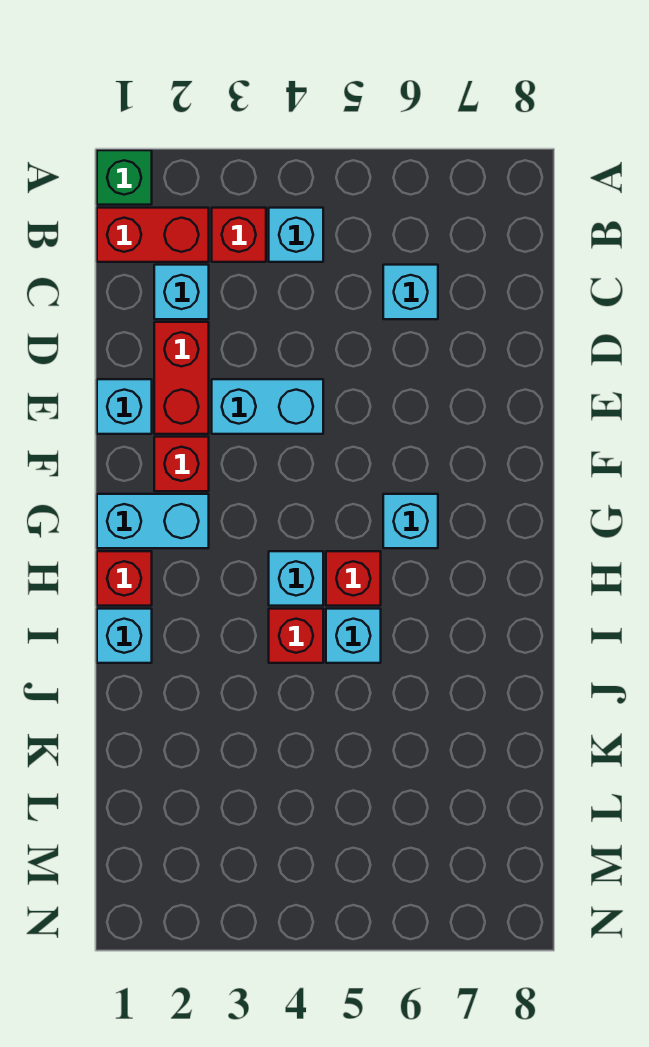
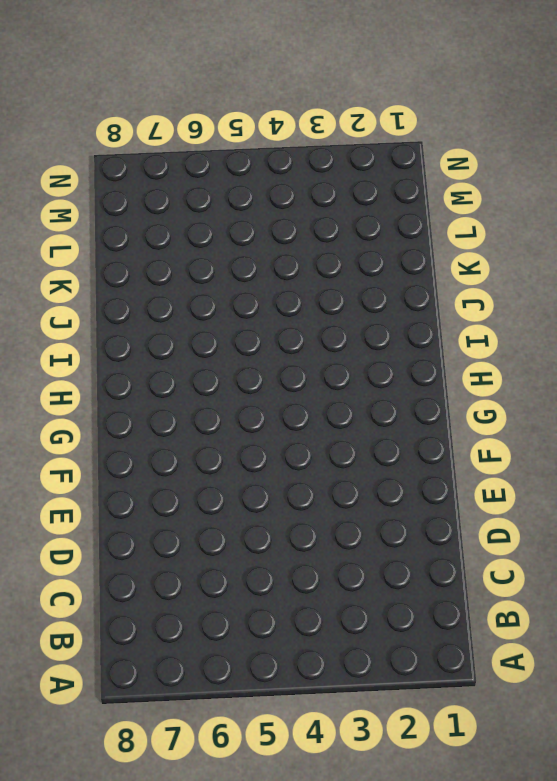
none -> green 1x1 brick [97,150,152,205]
none -> red 1x2 brick [97,208,209,262]
none -> red 1x1 brick [212,208,266,262]

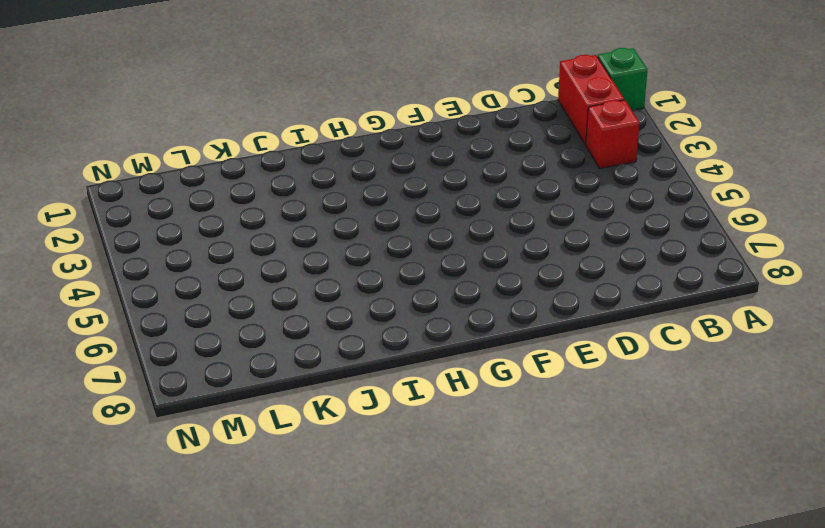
none -> cyan 1x1 brick [269,208,323,262]
none -> cyan 1x1 brick [154,265,209,319]
none -> cyan 1x1 brick [383,265,438,319]

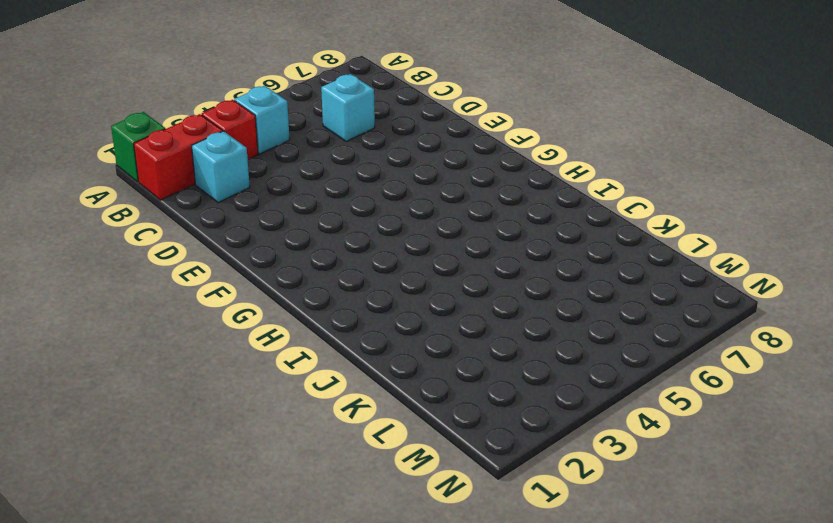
none -> red 1x2 brick [154,322,209,434]
none -> cyan 1x1 brick [97,379,152,434]
none -> cyan 1x2 brick [212,379,323,434]

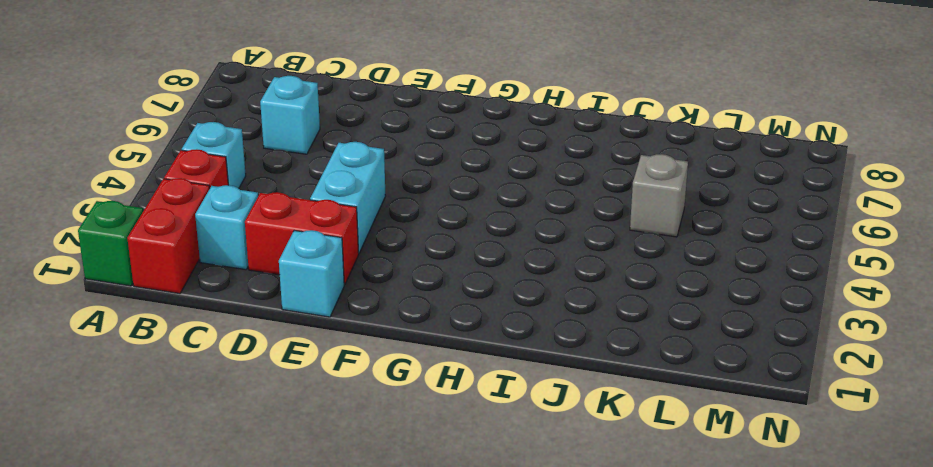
grey 1x1 brick [630,154,688,237] -> none
none -> red 1x1 brick [154,437,209,491]
none -> cyan 1x2 brick [97,494,209,548]
none -> cyan 1x1 brick [383,494,438,548]

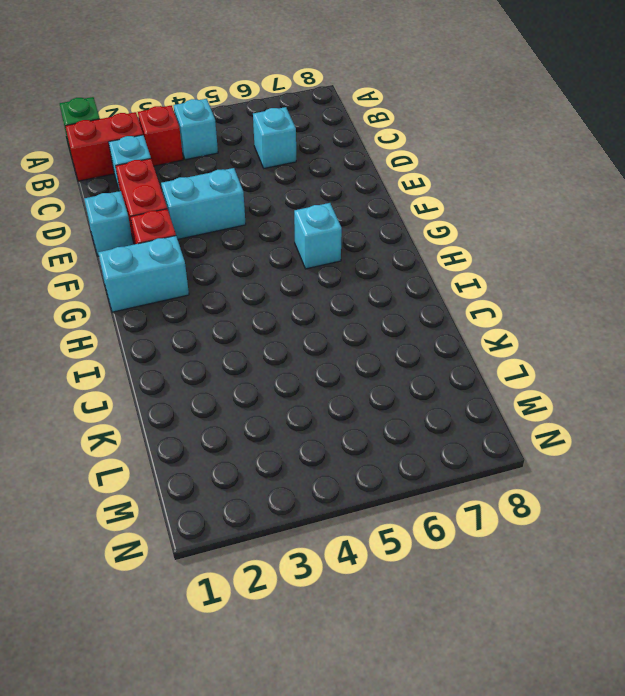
none -> red 1x1 brick [97,551,152,606]
none -> cyan 1x1 brick [269,551,323,606]
none -> red 1x1 brick [326,551,381,606]

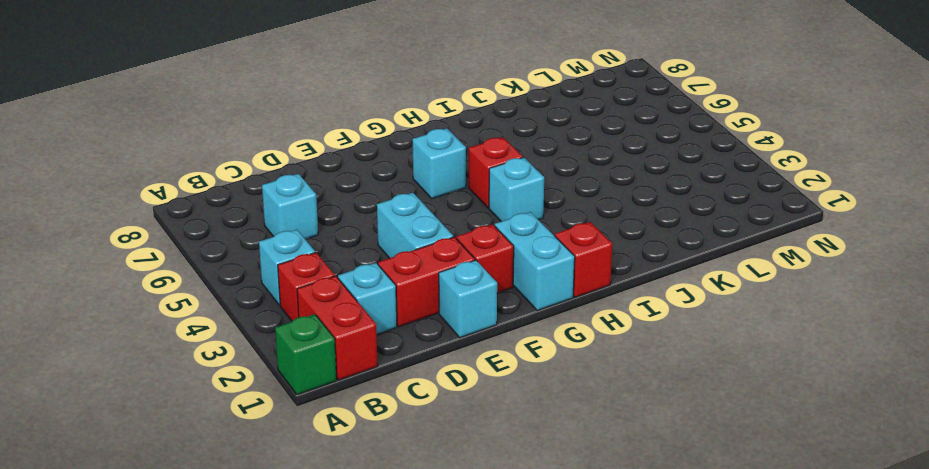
none -> cyan 1x1 brick [97,609,152,663]
none -> red 1x1 brick [269,609,323,663]
none -> cyan 1x1 brick [326,609,381,663]

